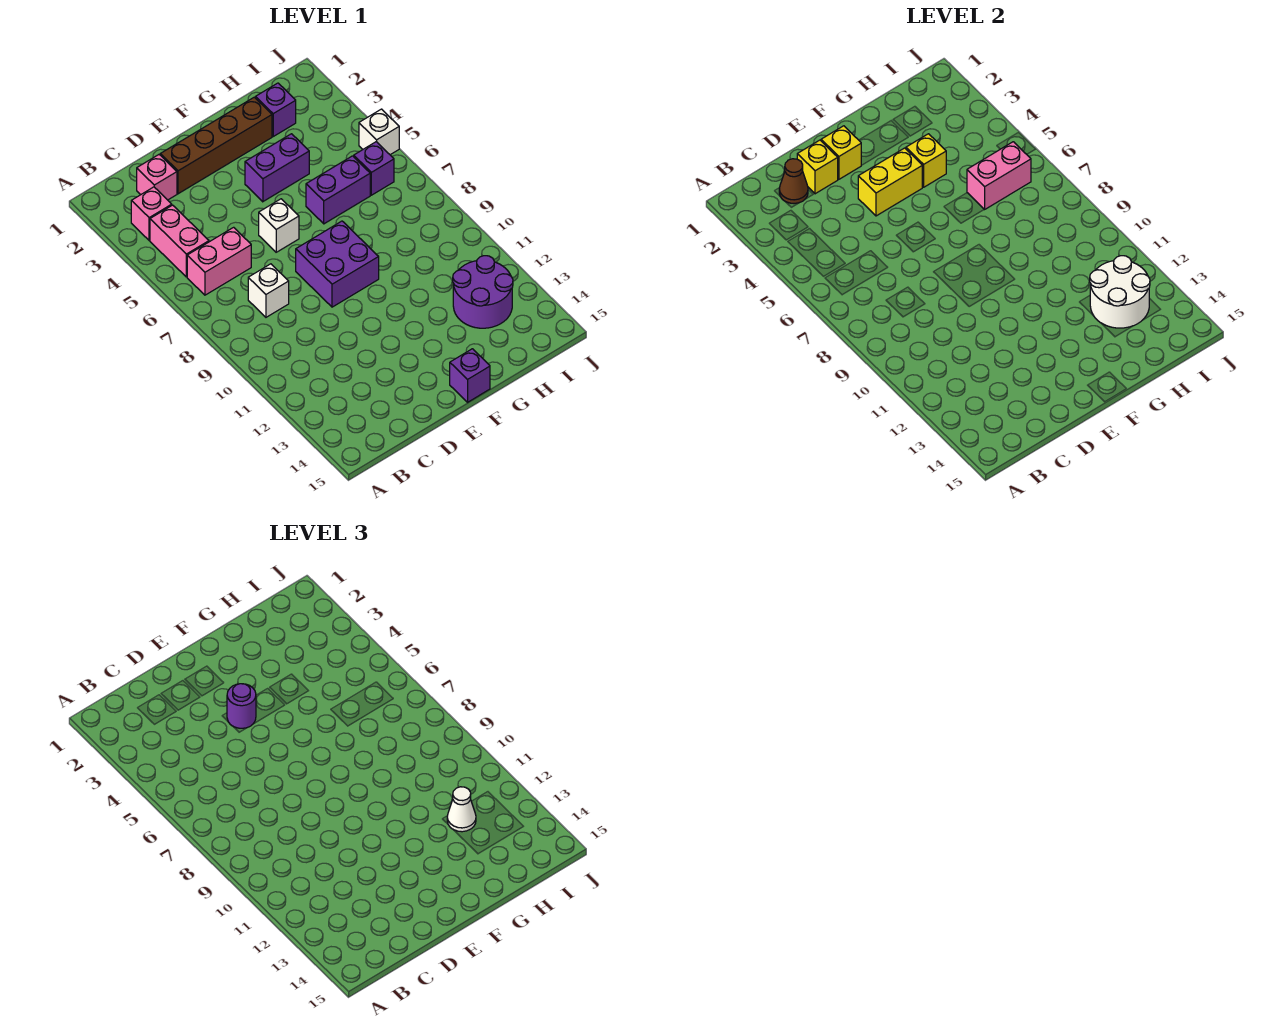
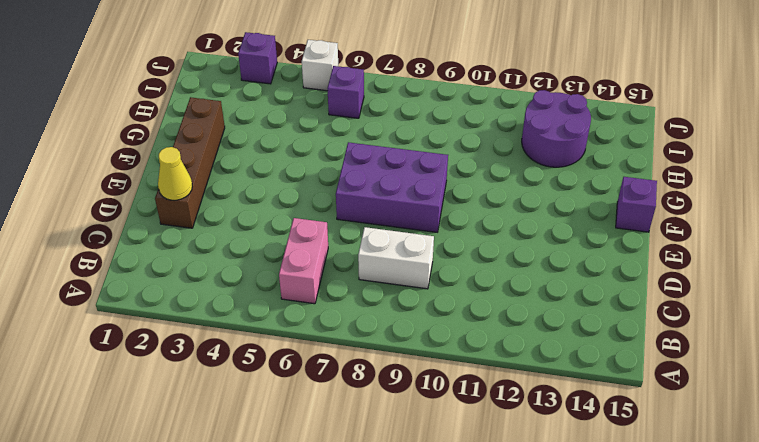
white 1x2 brick [358,227,434,289] -> white 1x1 brick [248,264,289,317]
yellow 1x1 cone [158,147,192,200] -> yellow 1x1 brick [797,140,838,194]
purple 2x3 brick [336,142,448,232] -> purple 2x2 brick [296,221,379,307]
purple 1x1 brick [238,32,277,84] -> purple 1x1 brick moved to [255,83,296,136]
none -> pink 1x1 brick [131,187,172,241]
none -> pink 1x2 brick [150,205,209,277]
none -> pink 1x1 brick [137,155,177,200]

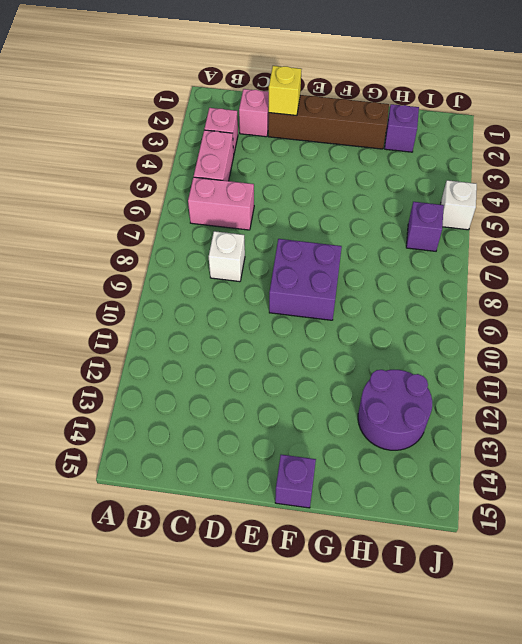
none -> white 1x1 brick [259,199,299,252]
none -> purple 1x2 brick [245,134,309,202]
none -> purple 1x2 brick [306,156,370,224]

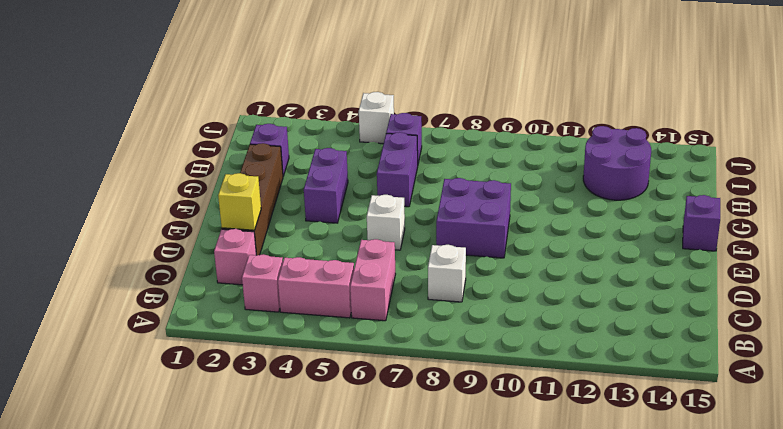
none -> brown 1x1 cone [779,159,808,204]
none -> yellow 1x1 brick [821,126,861,179]
none -> yellow 1x2 brick [858,148,922,216]

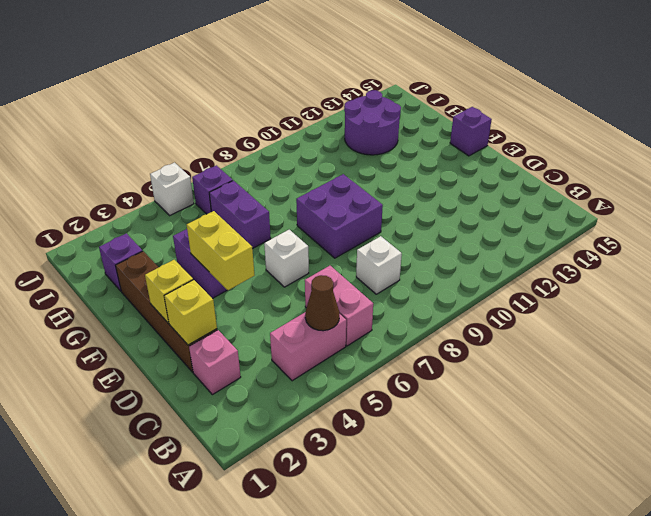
brown 1x1 cone [305,275,339,331] -> brown 1x1 cone moved to [779,159,808,204]
none -> pink 1x1 brick [131,187,172,241]
none -> yellow 1x1 brick [906,134,946,187]
none -> pink 1x2 brick [967,142,1031,209]

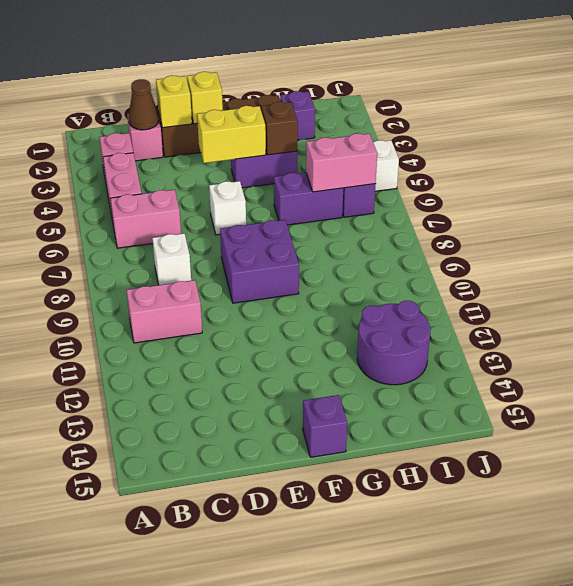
pink 1x2 brick [126,280,202,343] -> none
brown 1x1 brick [261,102,298,155] -> yellow 1x1 brick [906,134,946,187]
none -> white 2x2 round brick [1090,256,1150,328]
none -> purple 1x1 round brick [227,684,256,728]
none -> white 1x1 cone [447,787,476,832]

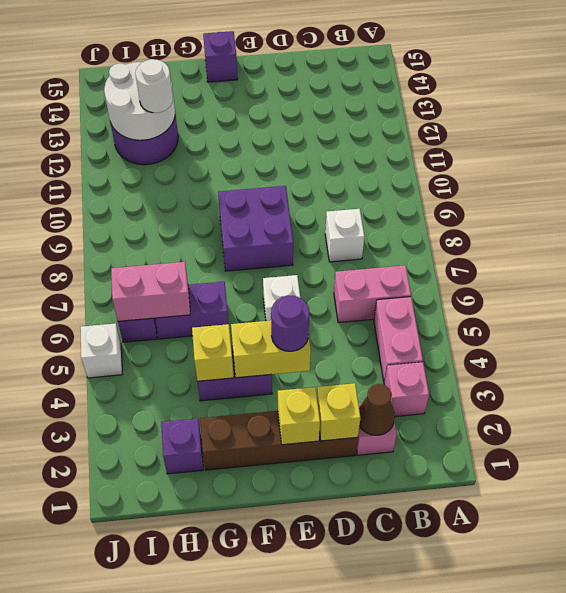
white 1x1 round brick [135,59,173,113] -> white 1x1 cone [447,787,476,832]

